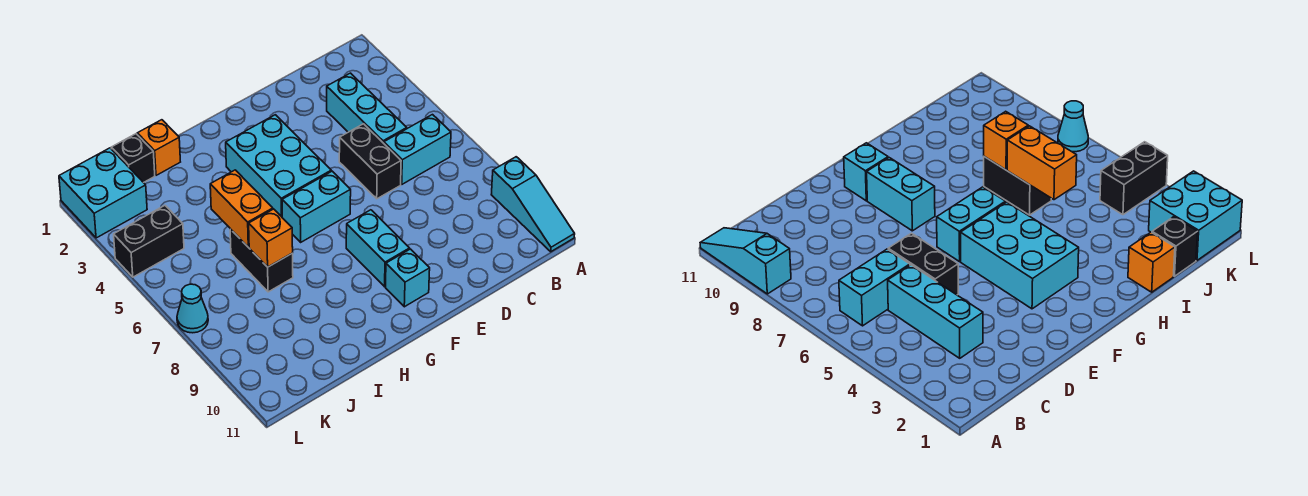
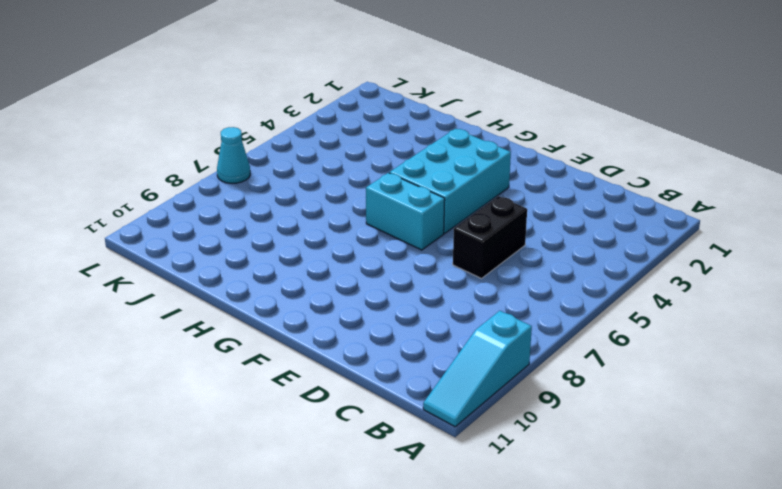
none -> cyan 1x2 brick [384,115,451,184]
none -> cyan 1x3 brick [327,73,407,143]
none -> cyan 1x2 brick [346,210,410,287]

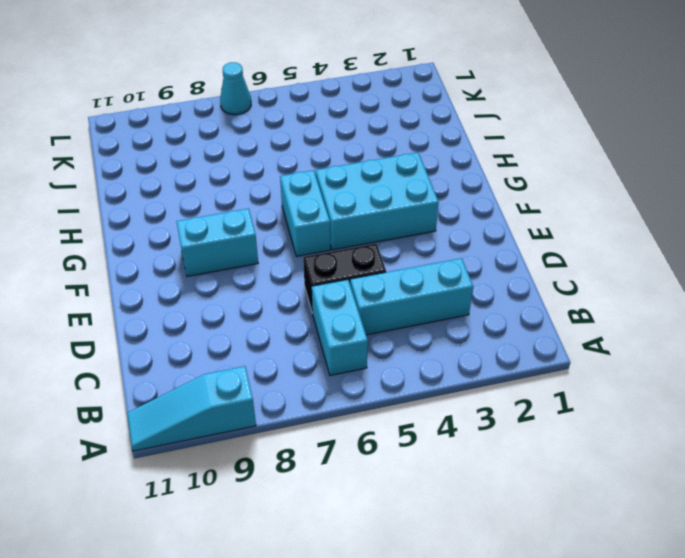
none -> cyan 1x1 brick [386,249,430,307]
none -> orange 1x1 brick [137,120,180,175]
none -> black 1x2 brick [230,229,293,292]

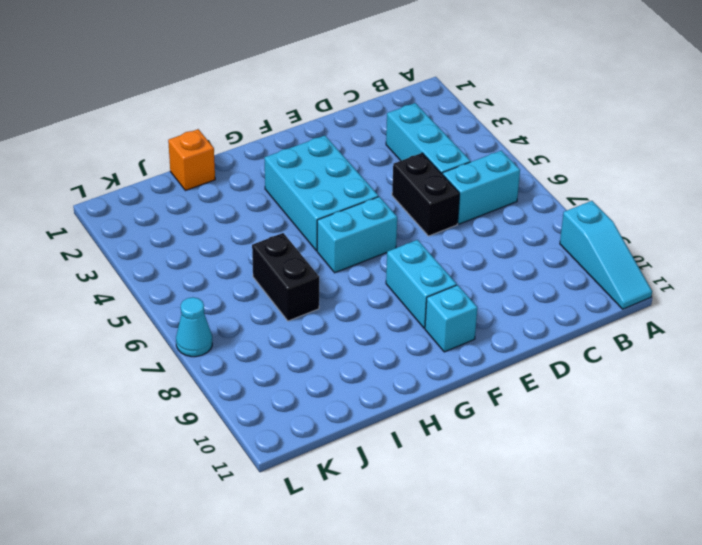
none -> black 1x1 brick [111,134,155,183]
none -> cyan 2x2 brick [59,148,147,238]
none -> black 1x2 brick [114,206,184,277]

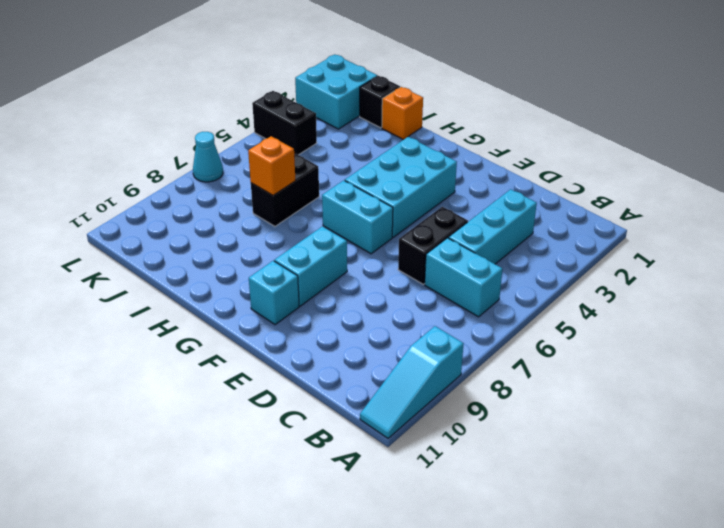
none -> orange 1x2 brick [210,170,273,247]

